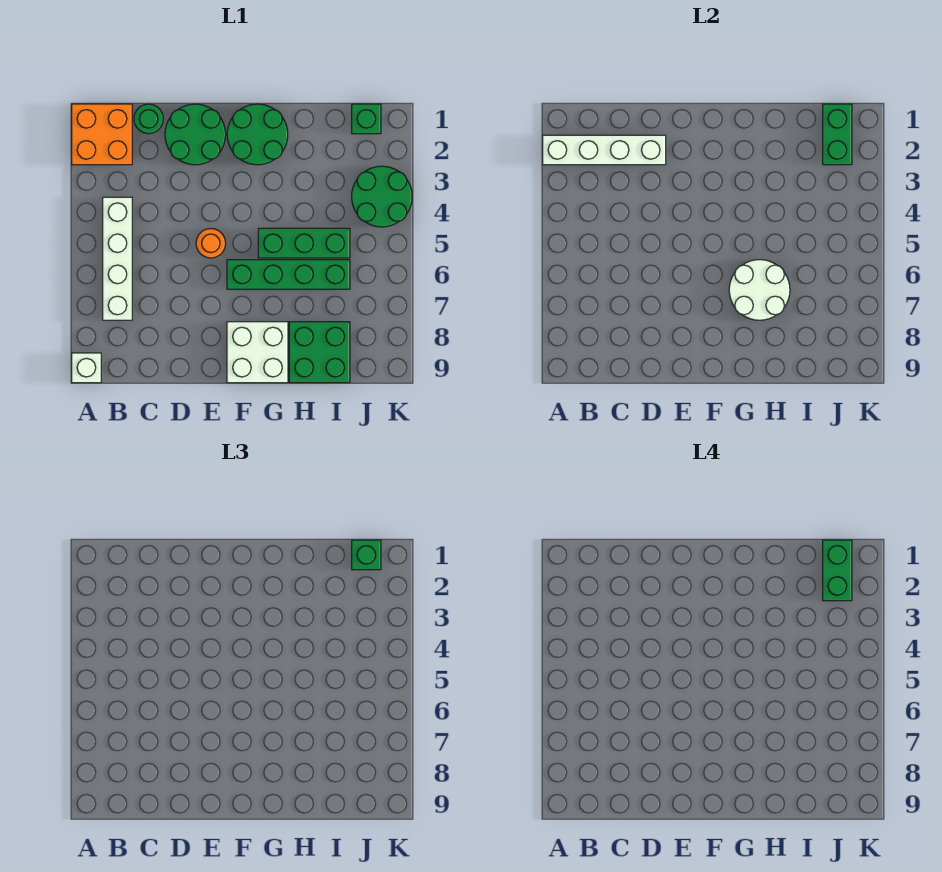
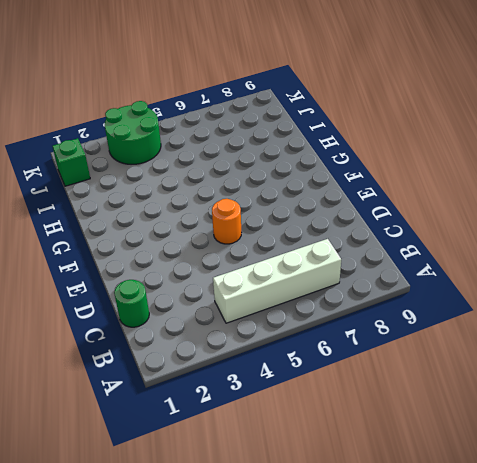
none -> orange 2x2 brick [72,104,132,165]
none -> white 1x1 brick [72,353,101,383]
none -> green 2x2 round brick [165,104,226,165]

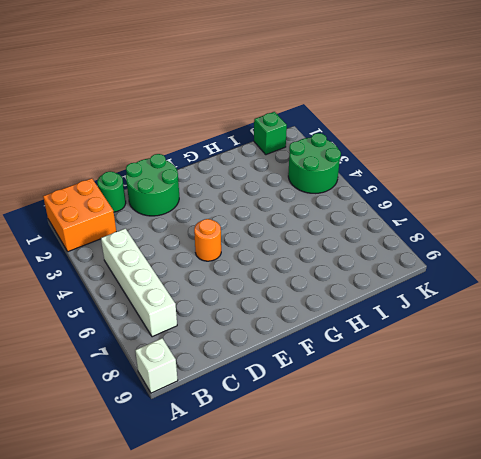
none -> green 2x2 round brick [227,104,288,165]
none -> green 1x4 brick [227,260,350,289]
none -> white 2x2 brick [227,322,288,383]

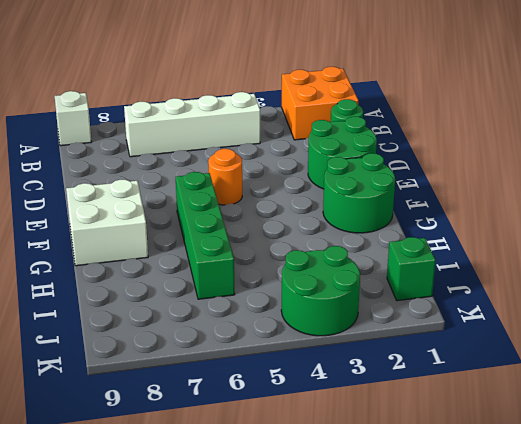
none -> green 1x3 brick [258,228,350,258]
none -> green 2x2 brick [289,322,350,383]
none -> white 1x4 brick [543,135,666,165]

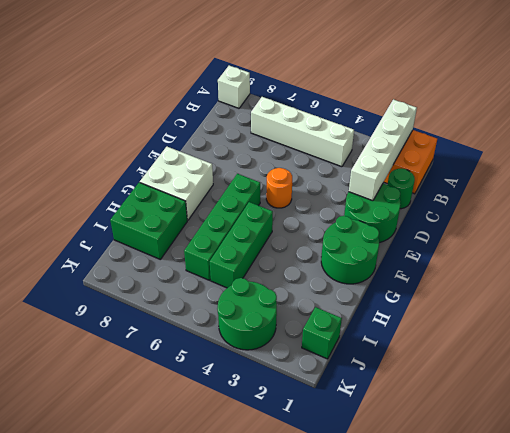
none -> white 2x2 round brick [729,260,790,320]
none -> green 1x2 brick [823,104,852,165]
none -> green 1x1 brick [352,540,381,570]

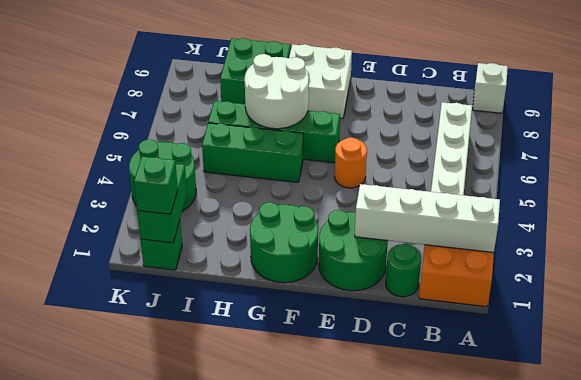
none -> green 1x2 brick [823,540,852,601]

